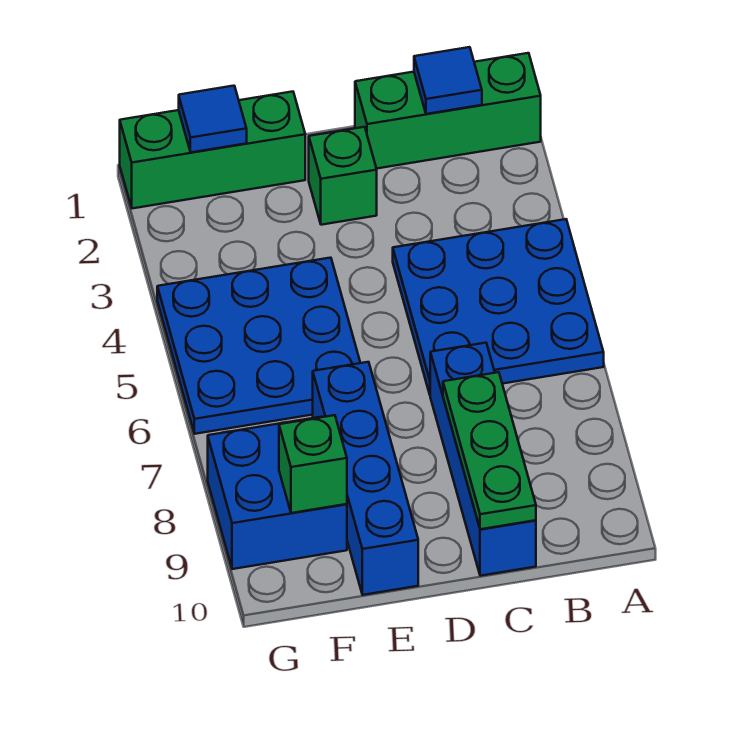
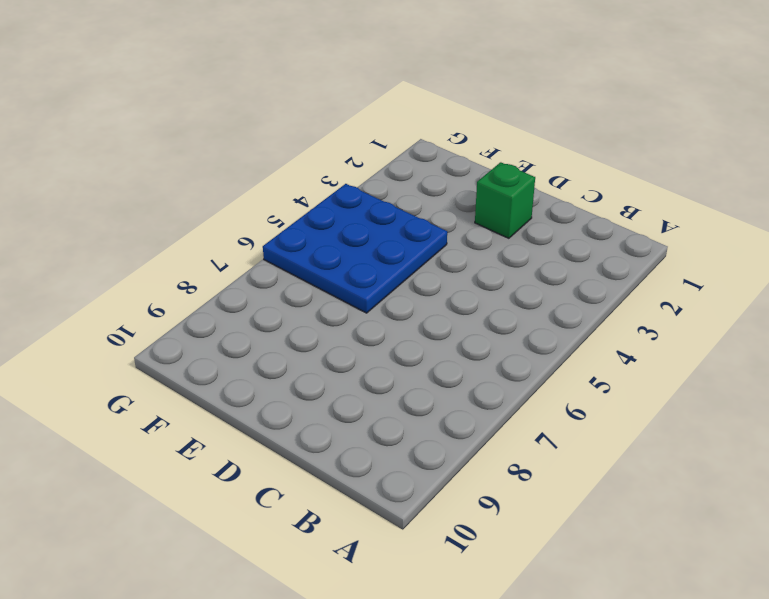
none -> green 1x3 brick [355,53,541,169]
none -> blue 3x3 plate [393,219,604,394]
none -> blue 1x4 brick [430,343,536,576]

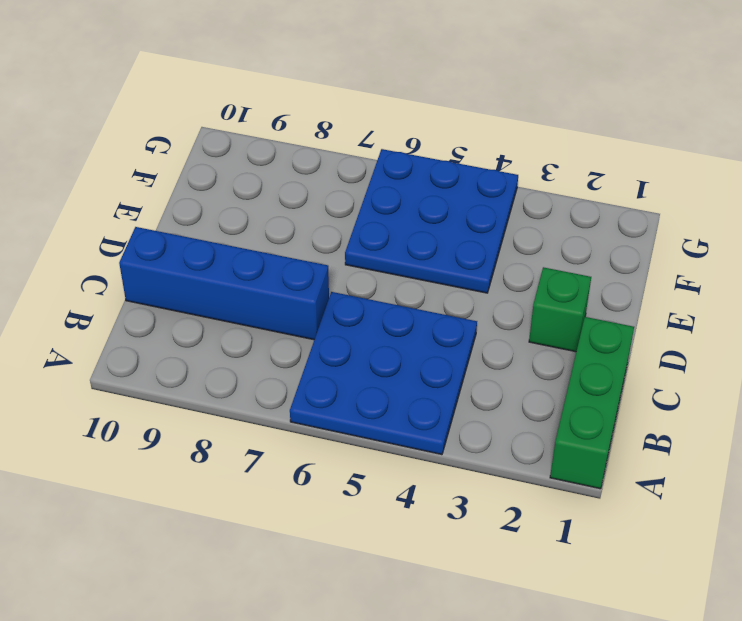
none -> green 1x3 brick [120,92,305,208]
none -> blue 1x4 brick [313,362,418,595]
none -> blue 2x2 brick [208,417,347,569]

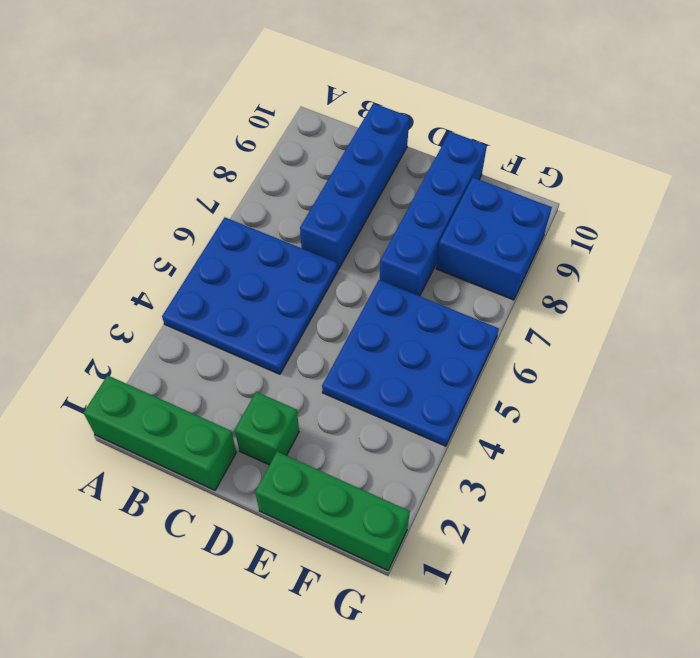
none -> blue 1x1 tile [414,47,482,114]
none -> green 1x3 plate [443,372,536,529]
none -> blue 1x1 tile [179,86,247,152]

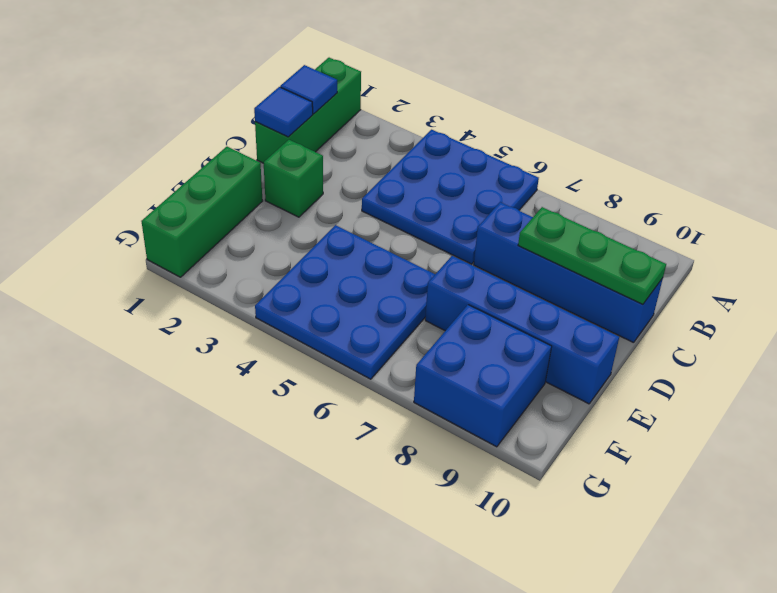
blue 1x1 tile [254,87,313,137] -> blue 1x1 tile moved to [179,86,247,152]
none -> green 1x1 brick [279,415,347,513]

